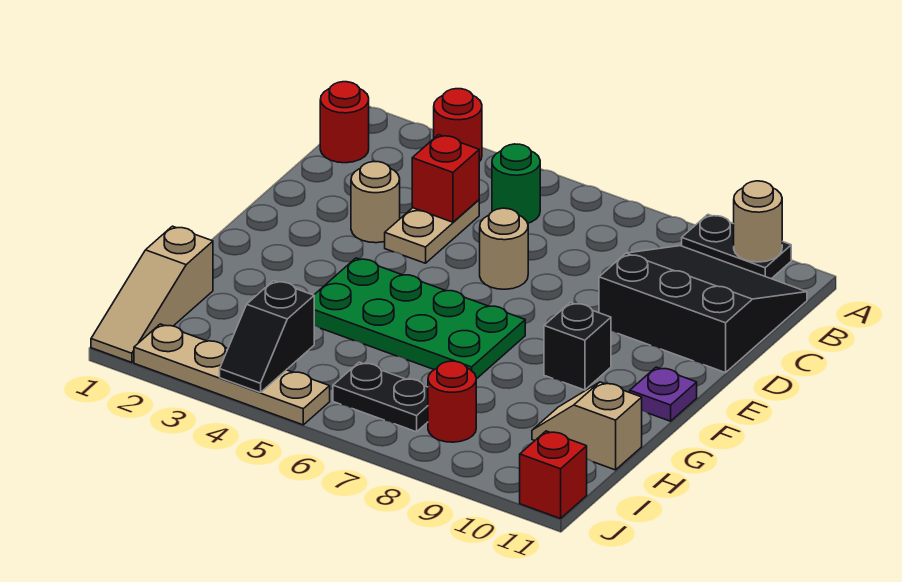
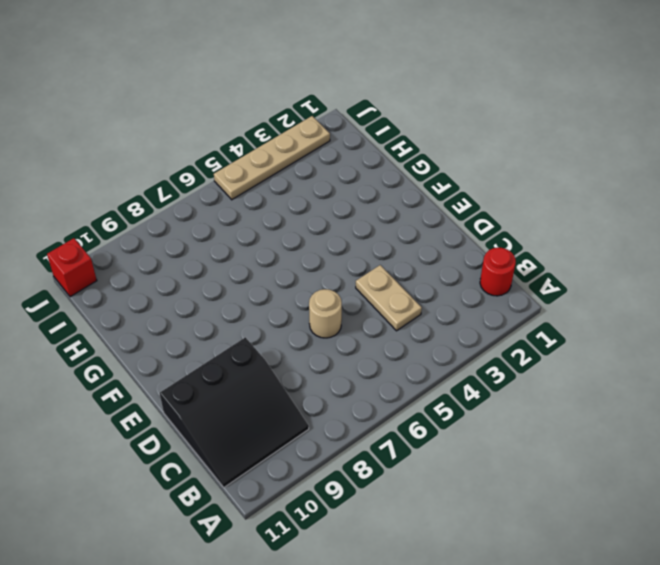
none -> red 1x1 round brick [434,89,482,162]
none -> black 1x2 plate [682,215,791,279]
none -> green 1x1 round brick [492,144,540,223]

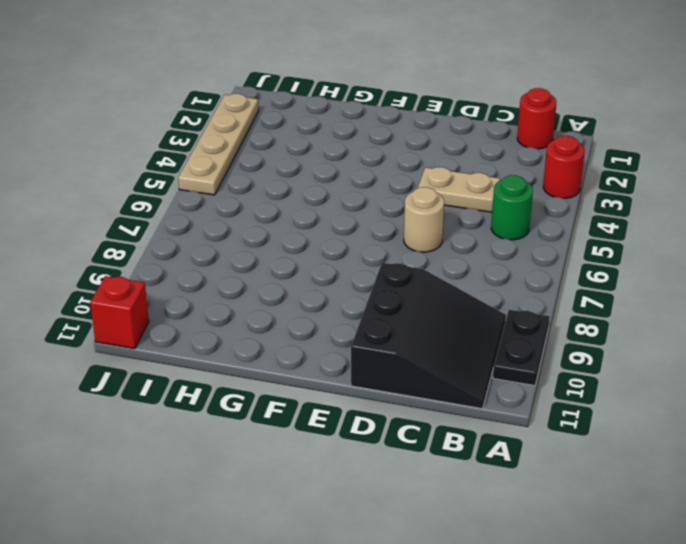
none -> tan 1x1 round brick [351,162,400,243]
none -> green 2x4 plate [314,258,525,379]
none -> black 1x1 brick [544,302,611,390]

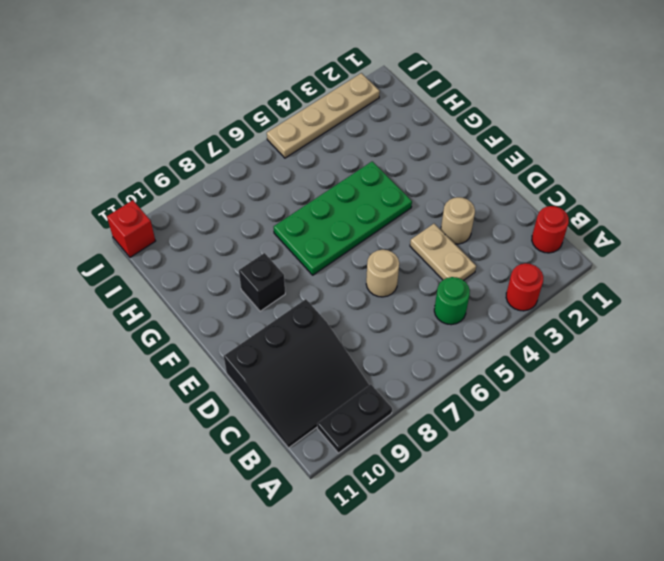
none -> purple 1x1 plate [630,367,697,421]
none -> tan 1x3 slope [91,226,213,363]
none -> tan 1x2 slope [532,382,642,470]

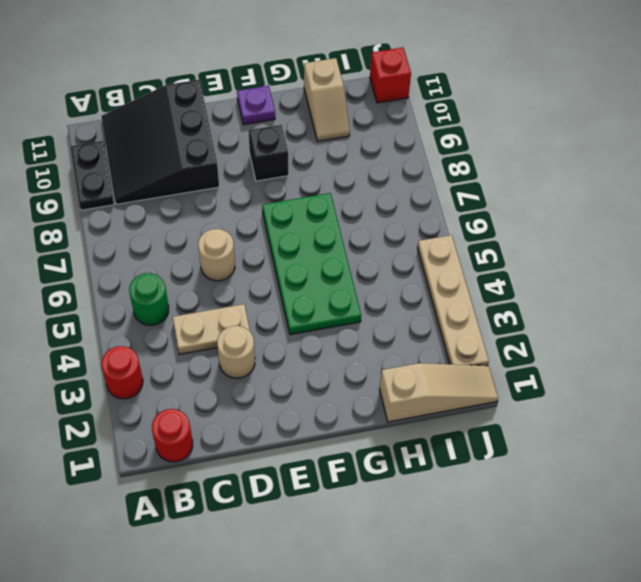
none -> black 1x2 plate [333,362,428,432]
none -> red 1x1 round brick [428,361,476,442]
none -> tan 1x1 round brick [734,181,782,262]

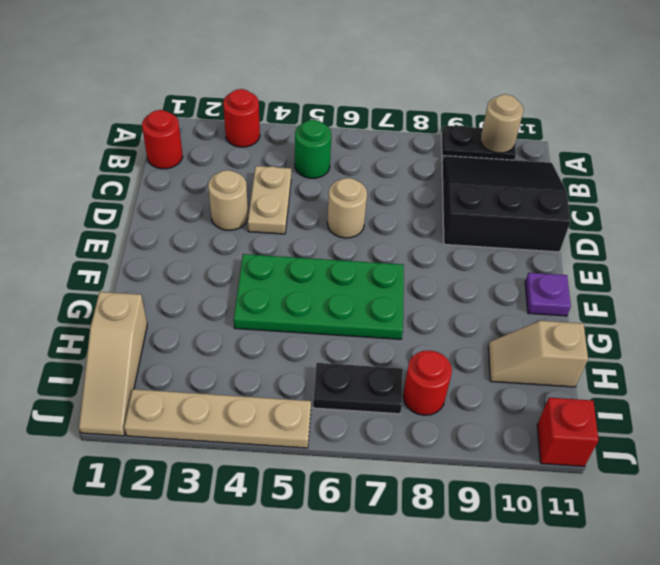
none -> black 1x1 brick [544,302,611,390]
none -> red 1x1 brick [412,135,479,222]
none -> black 1x2 slope [220,281,314,393]

